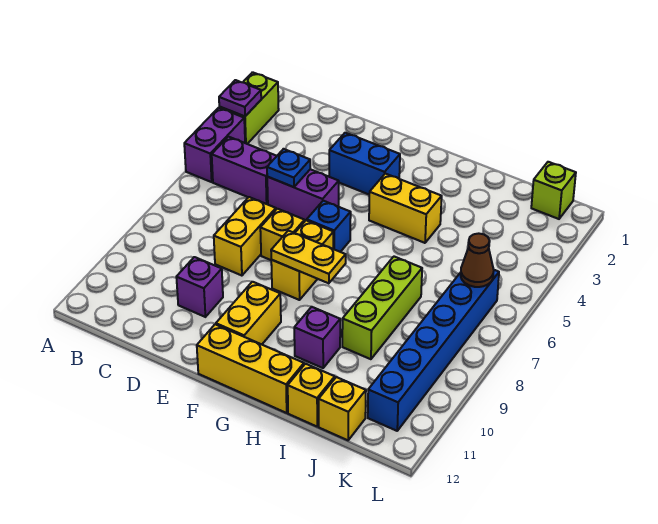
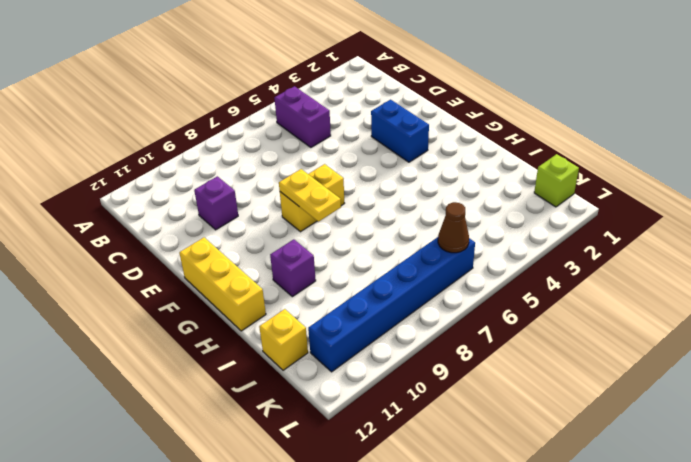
none -> lime 1x2 brick [219,72,279,144]
none -> purple 1x2 brick [184,108,245,182]
none -> purple 1x2 brick [267,169,339,221]

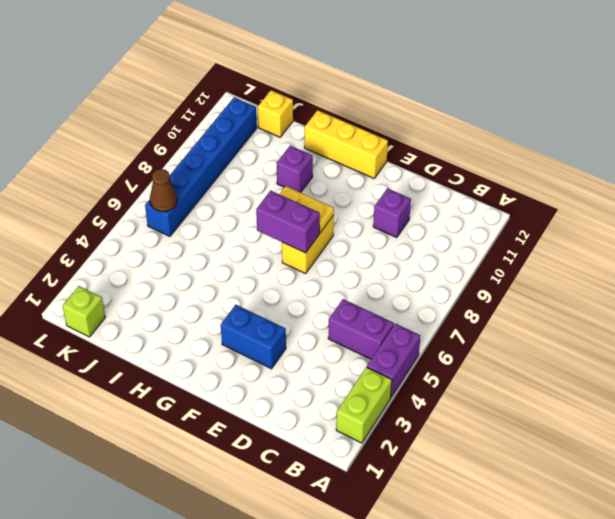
purple 1x2 brick [256,191,320,253] -> purple 1x2 brick moved to [267,169,339,221]
none -> yellow 1x2 brick [214,197,276,276]
none -> yellow 1x1 brick [260,209,305,260]
none -> blue 1x1 brick [307,201,351,252]

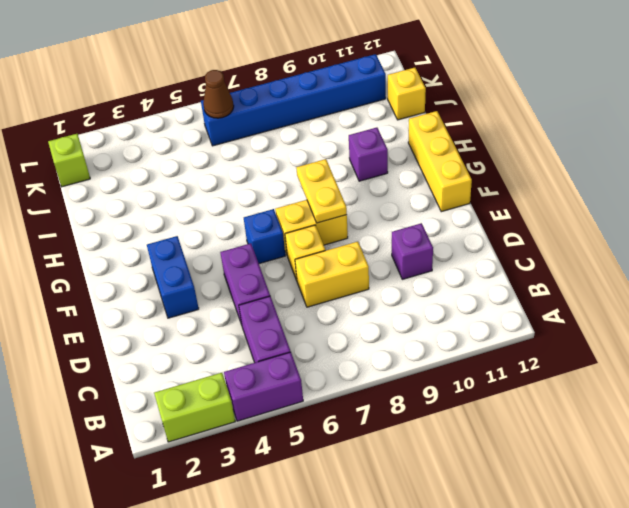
none -> yellow 1x2 brick [216,282,281,344]
none -> yellow 1x2 brick [369,174,442,243]
none -> lime 1x3 brick [342,257,422,359]

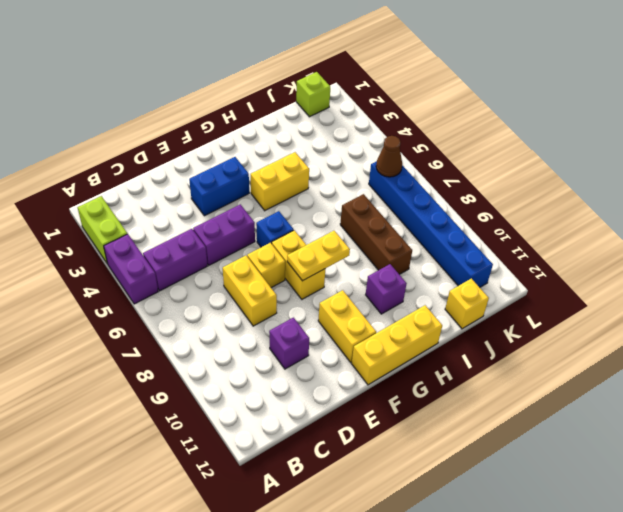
brown 1x3 brick [340,194,412,274] -> lime 1x3 brick [342,257,422,359]
none -> yellow 1x1 brick [288,364,335,426]
none -> purple 1x1 plate [219,80,261,116]
none -> blue 1x1 plate [267,149,310,187]

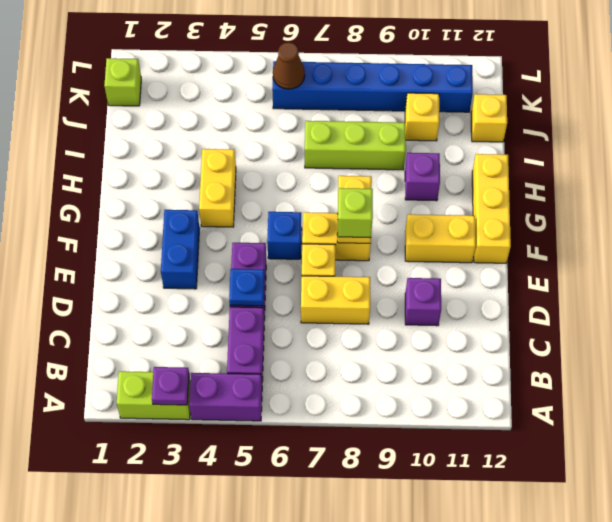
lime 1x1 brick [338,188,373,238] -> none
yellow 1x1 brick [405,93,439,141] -> yellow 1x1 brick moved to [288,364,335,426]

